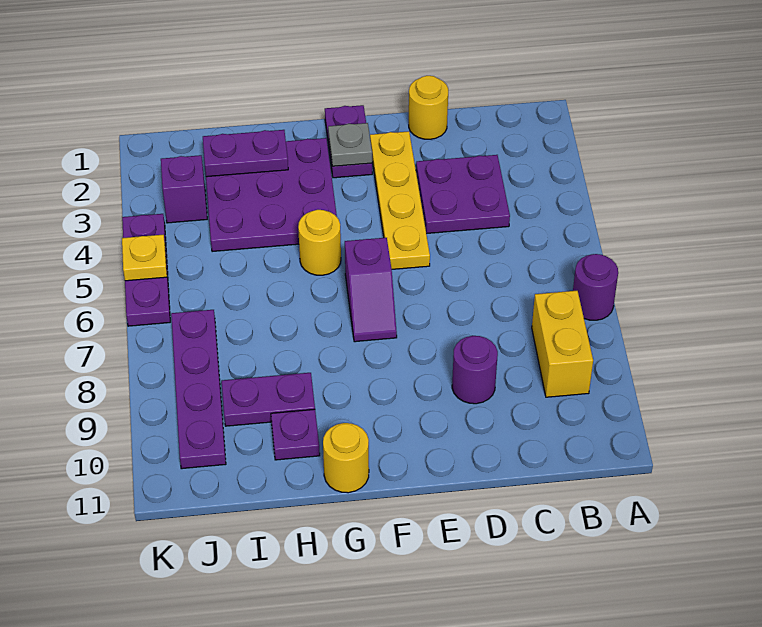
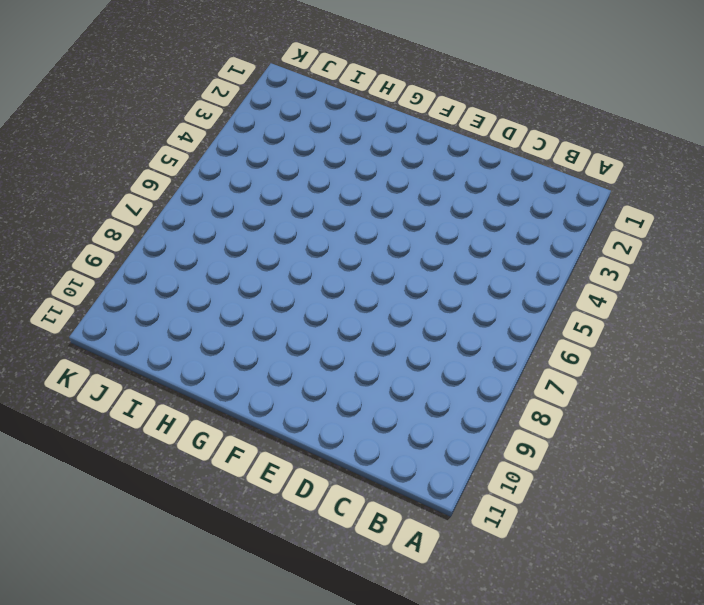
none -> purple 1x1 round brick [573,254,618,320]
none -> yellow 1x2 brick [532,291,593,397]
none -> purple 2x2 plate [416,155,510,234]

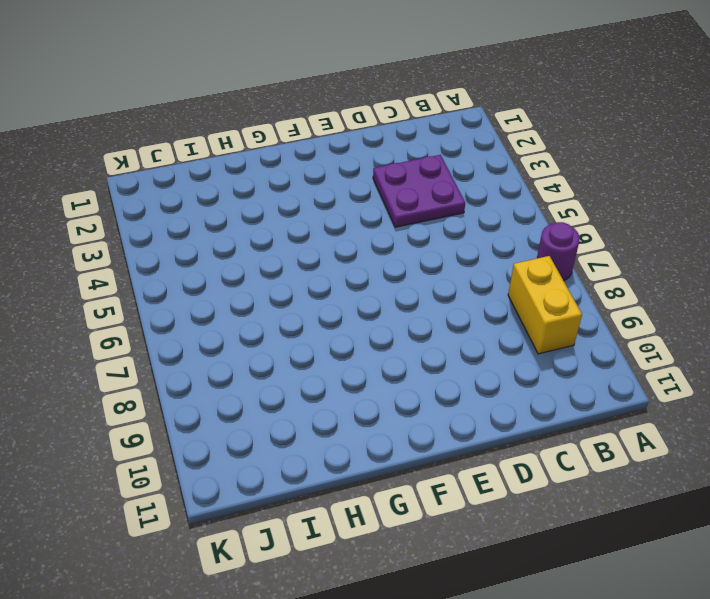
none -> yellow 1x1 round brick [409,76,448,139]
none -> purple 1x1 round brick [452,336,498,404]
none -> yellow 1x4 plate [370,131,430,269]

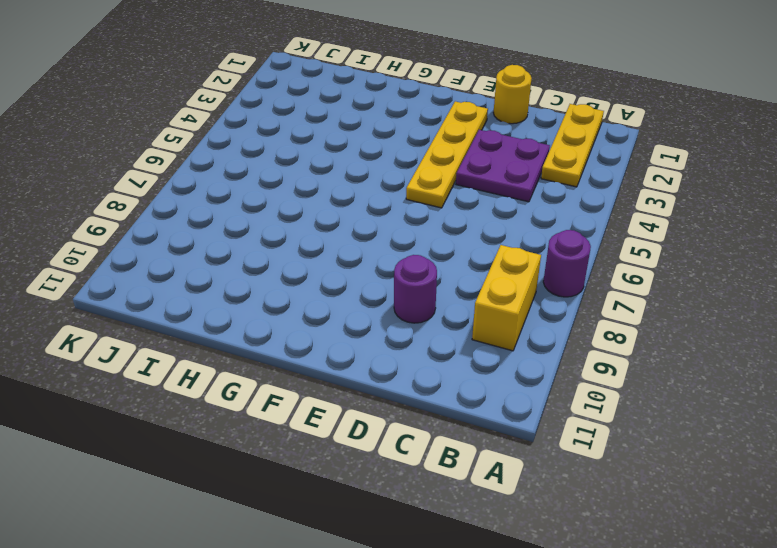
yellow 1x3 plate [541,104,604,187] -> none
none -> purple 1x2 plate [325,105,372,178]
none -> purple 1x2 slope [345,238,397,342]
none -> purple 3x3 plate [206,138,337,252]

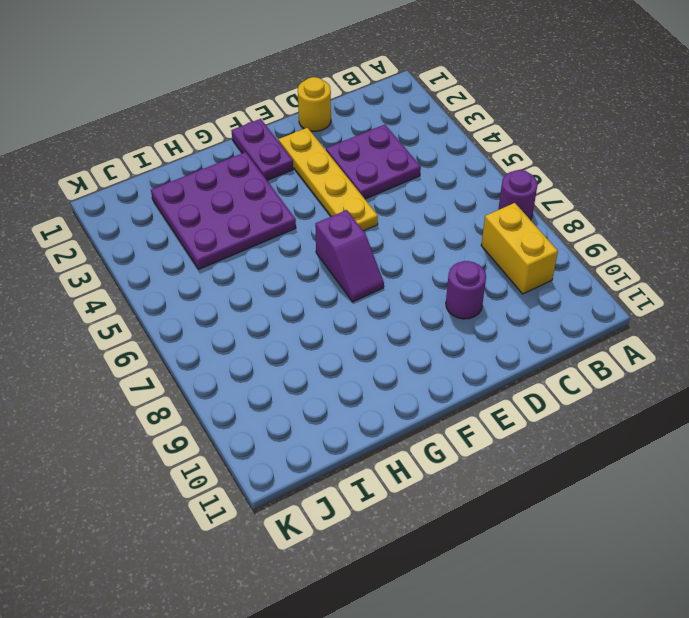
none -> yellow 1x1 round brick [298,210,341,275]
none -> yellow 1x1 round brick [323,423,369,493]
none -> purple 1x2 plate [222,373,315,426]

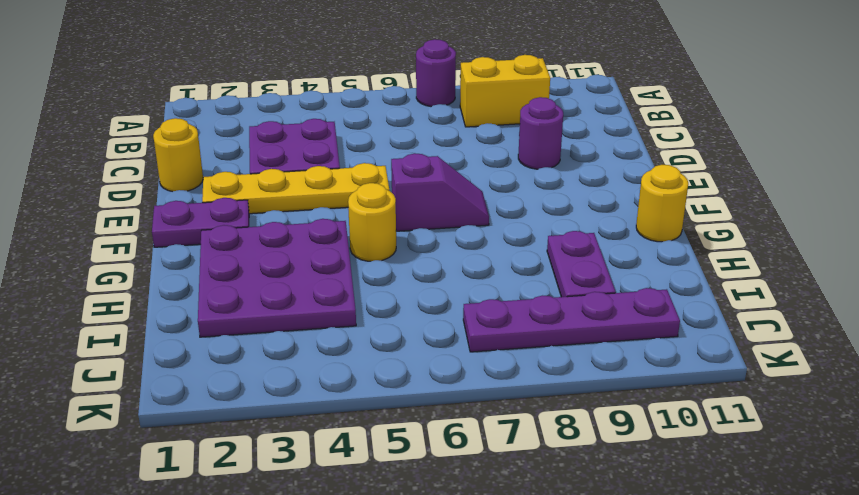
none -> purple 1x1 plate [271,409,320,460]
none -> purple 1x1 brick [161,155,207,223]
none -> purple 1x3 plate [122,214,170,326]

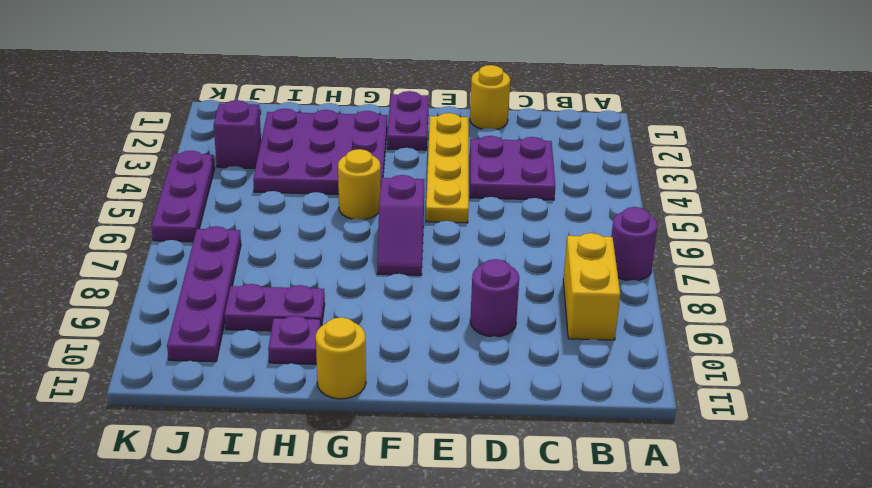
none -> grey 1x1 plate [328,123,372,166]
none -> purple 1x2 plate [203,130,288,177]
none -> yellow 1x1 plate [122,235,167,281]

